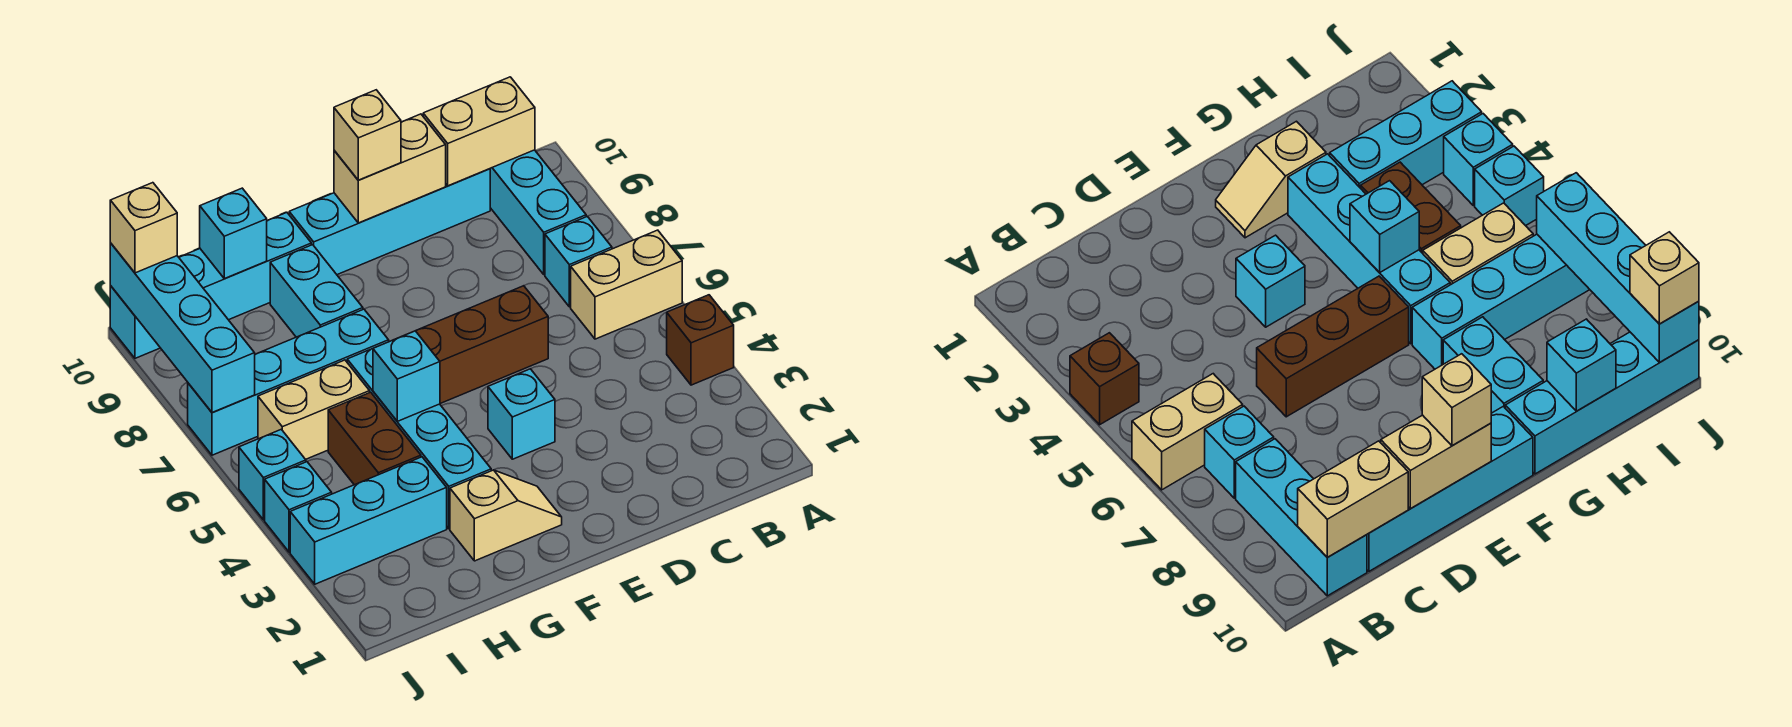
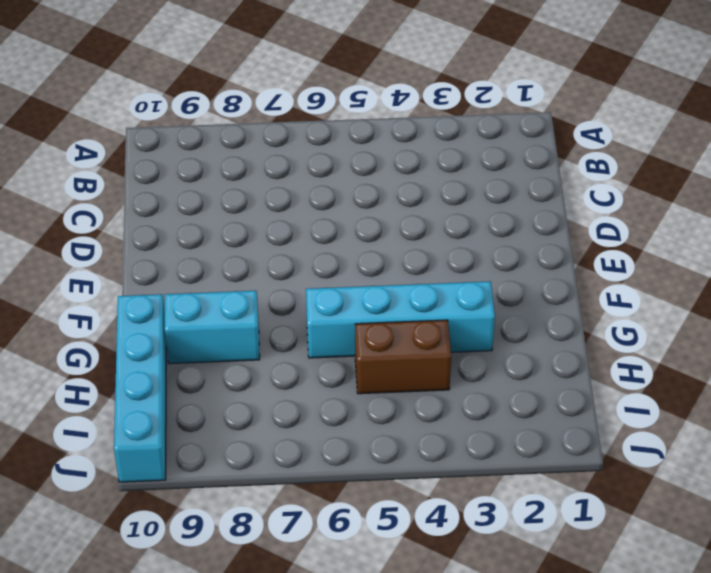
none -> brown 1x1 brick [667,295,734,385]
none -> tan 1x2 brick [571,230,682,339]
none -> cyan 1x1 brick [545,216,612,307]

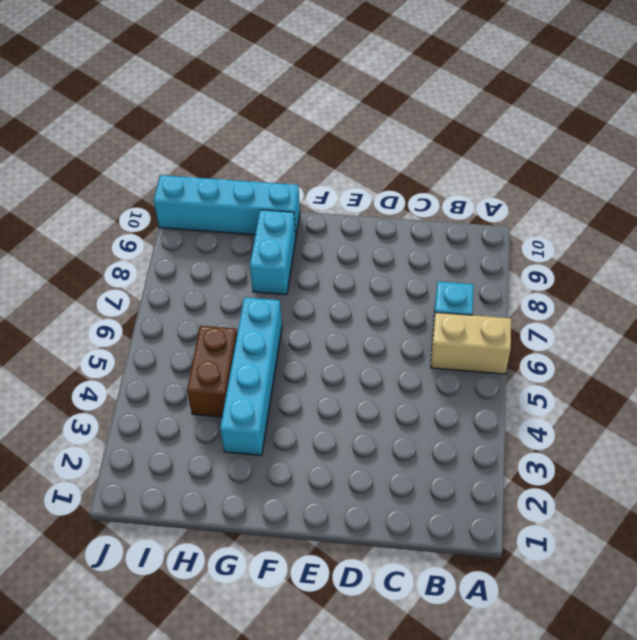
none -> brown 1x1 brick [667,295,734,385]
none -> cyan 1x3 brick [490,150,586,274]
none -> cyan 1x4 brick [289,169,490,275]

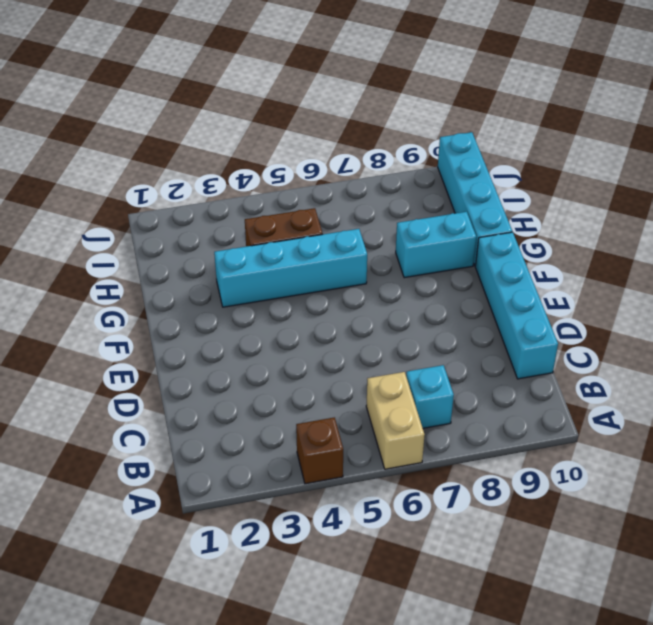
none -> cyan 1x3 brick [490,150,586,274]
none -> brown 1x3 brick [416,286,548,404]
none -> cyan 1x1 brick [488,369,555,459]

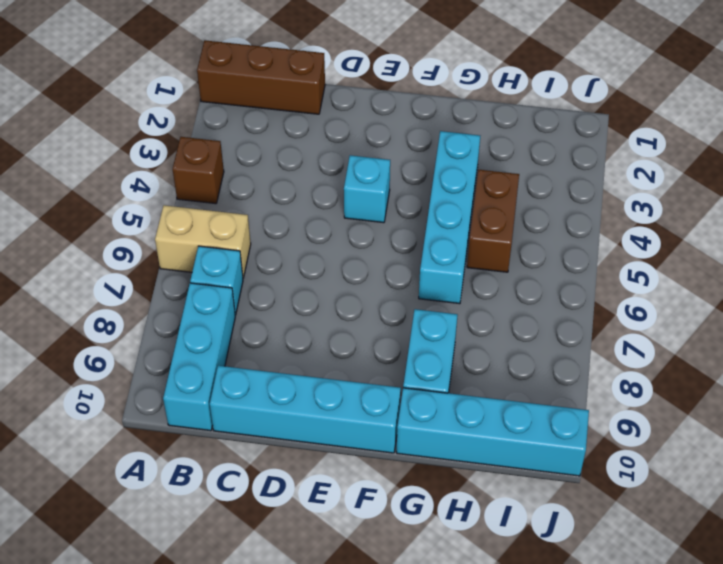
brown 1x3 brick [197,40,325,114] -> brown 1x3 brick moved to [416,286,548,404]
none -> tan 1x2 slope [450,470,562,561]
none -> cyan 1x4 brick [188,309,389,455]
none -> cyan 1x3 brick [290,457,447,584]

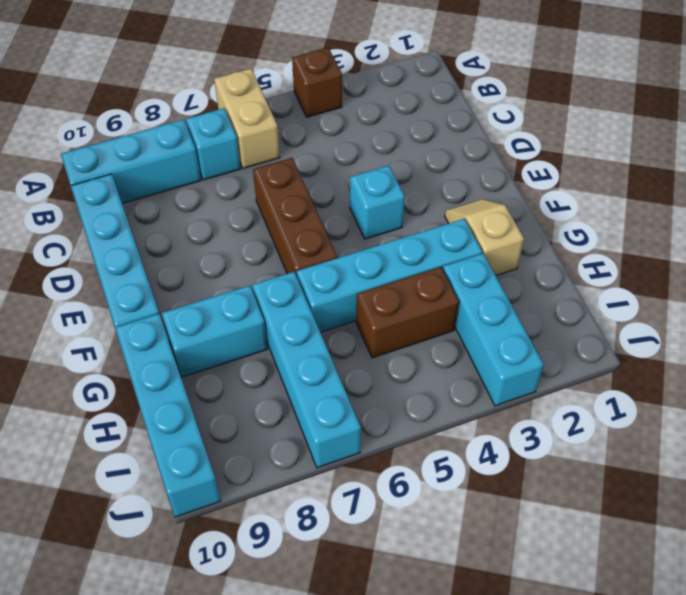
none -> tan 1x2 brick [258,360,370,459]
none -> cyan 1x1 brick [265,462,332,552]
none -> cyan 1x1 brick [239,429,306,520]

